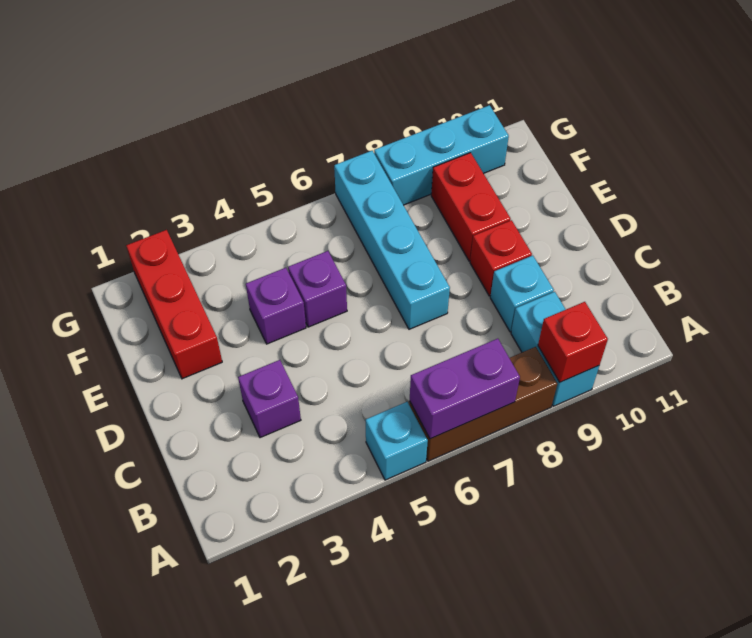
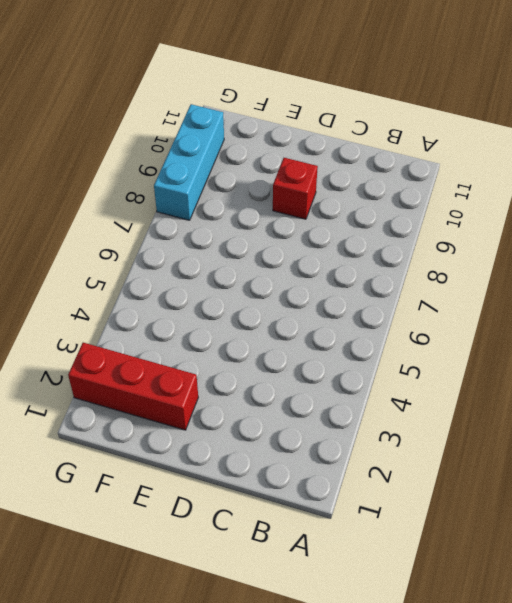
none -> cyan 1x1 brick [366,402,428,480]
none -> brown 1x3 brick [409,347,557,461]
none -> cyan 1x2 brick [511,292,599,406]

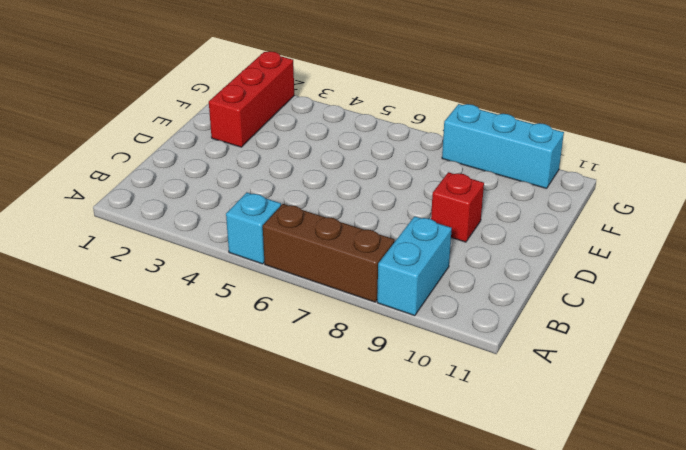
none -> purple 1x1 brick [238,360,301,438]
none -> cyan 1x1 brick [490,256,554,332]
none -> cyan 1x4 brick [334,151,450,329]

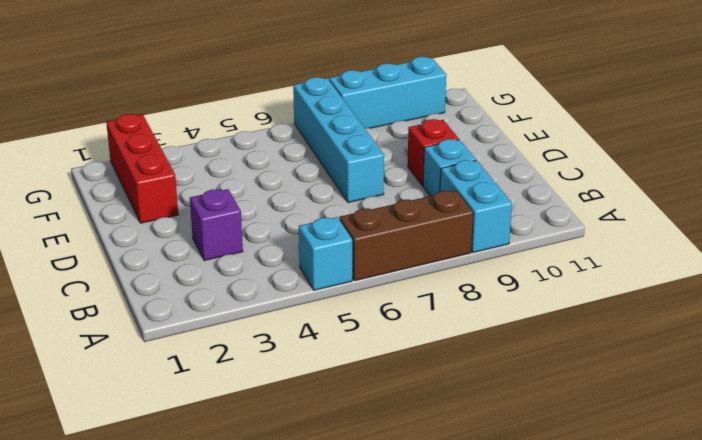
none -> purple 1x1 brick [246,268,306,344]
none -> purple 1x1 brick [288,251,347,327]
none -> red 1x2 brick [431,153,510,261]

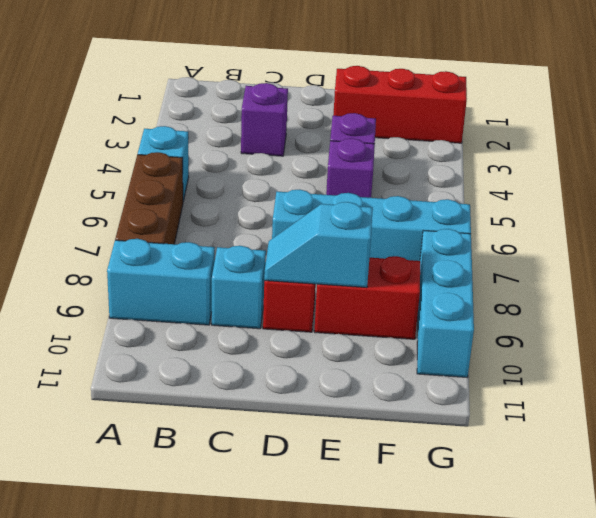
cyan 1x2 slope [264,202,373,288] -> none
none -> purple 1x2 brick [410,339,520,439]
none -> red 1x1 brick [538,302,608,382]

